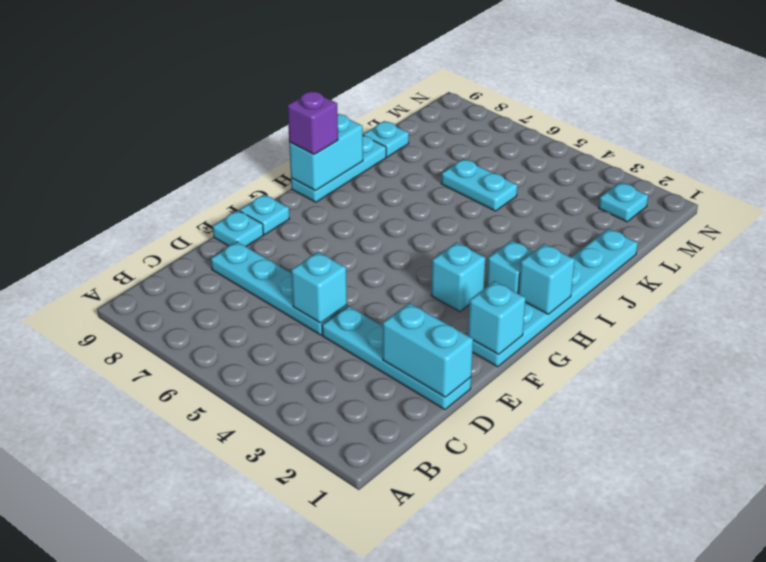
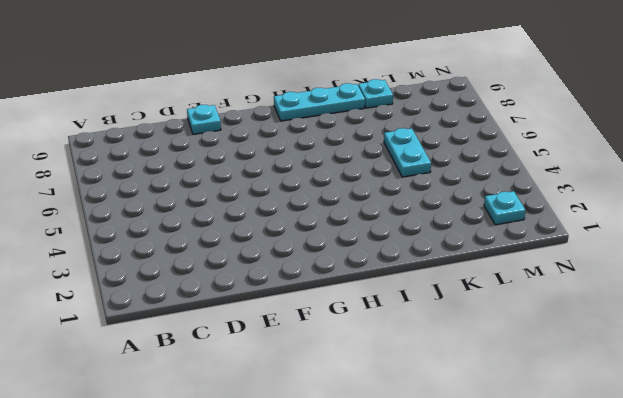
none -> cyan 1x4 plate [322,306,471,410]
none -> cyan 1x4 plate [211,242,347,335]
none -> cyan 1x6 plate [472,229,638,367]

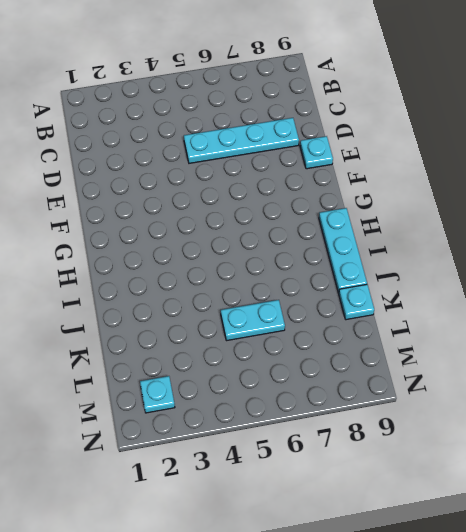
none -> cyan 1x4 plate [322,306,471,410]
none -> cyan 1x6 plate [472,229,638,367]
none -> cyan 1x1 plate [240,194,289,234]

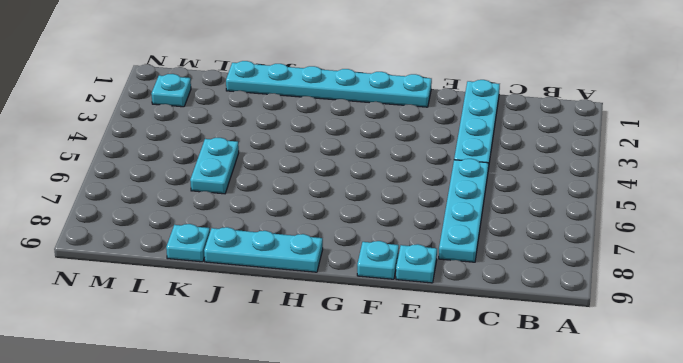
none -> cyan 1x1 brick [431,242,485,312]
none -> cyan 1x1 brick [487,240,533,293]
none -> cyan 1x2 brick [383,303,473,397]

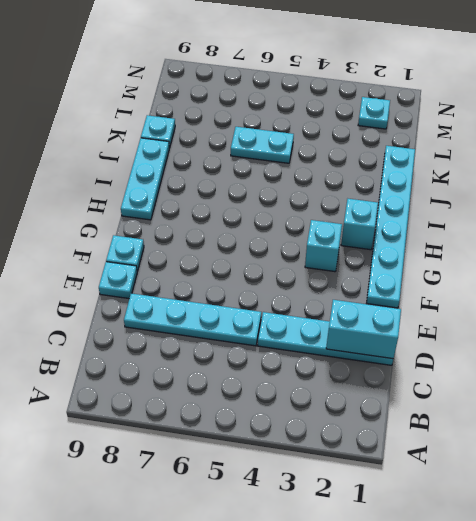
none -> cyan 1x1 brick [291,252,347,323]
none -> cyan 1x1 brick [468,281,526,355]
none -> cyan 1x1 brick [518,244,575,314]

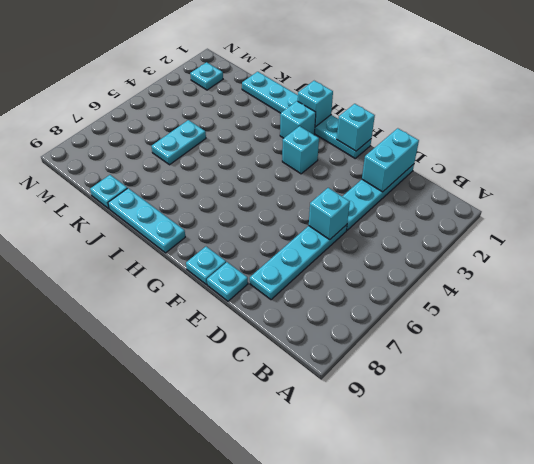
none -> cyan 1x2 brick [289,114,363,191]
none -> purple 1x1 brick [287,91,338,154]

